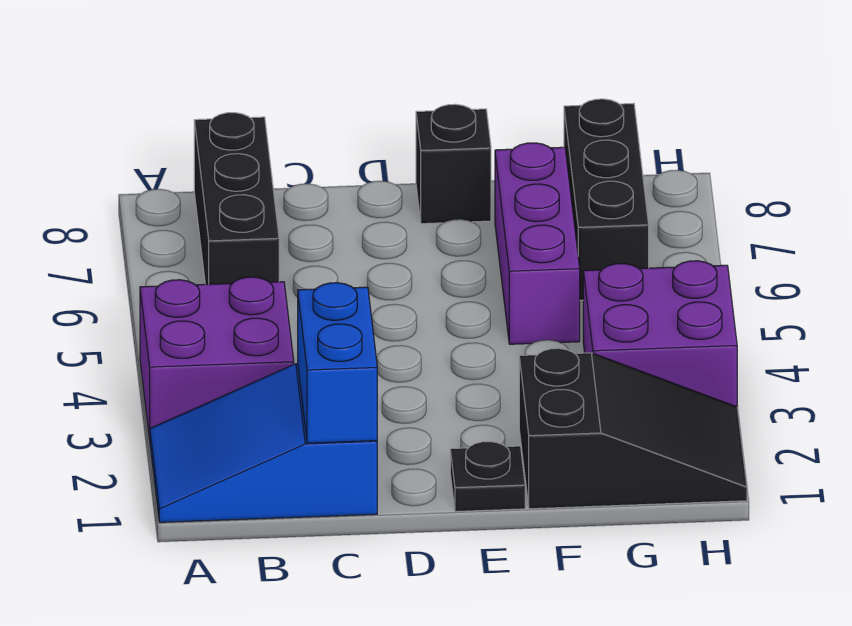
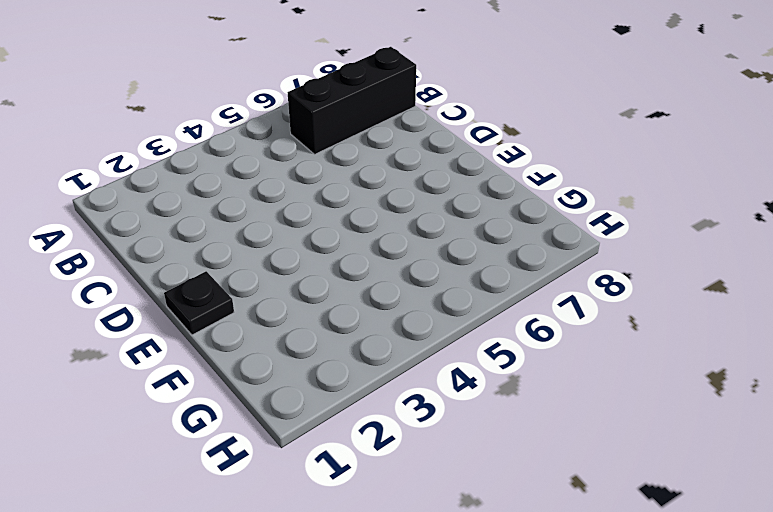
none -> blue 2x3 slope [150,364,377,522]
none -> purple 2x2 brick [140,277,294,439]

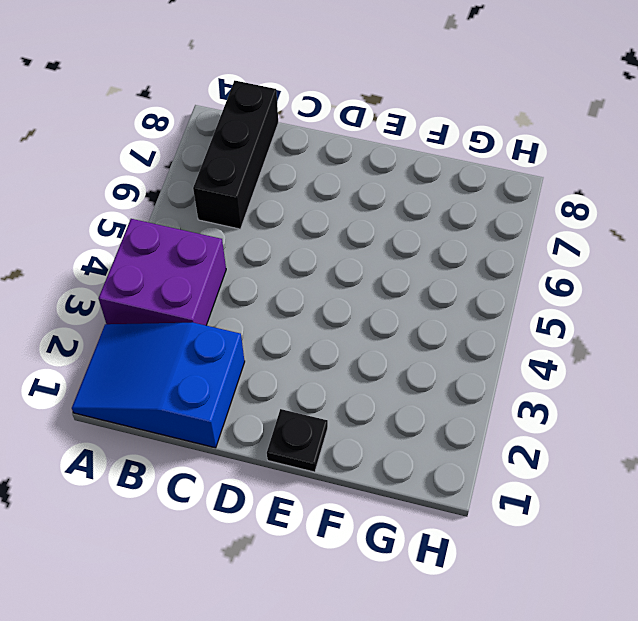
none -> black 1x1 brick [416,104,491,224]
none -> black 2x3 slope [519,348,747,509]

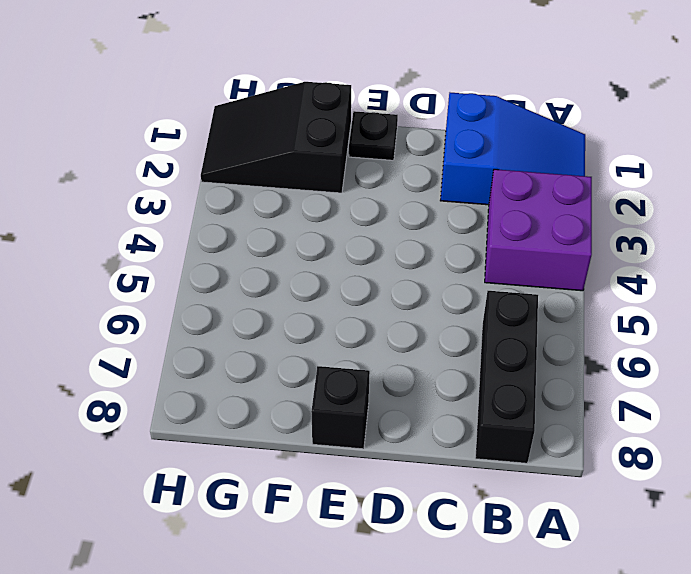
none -> purple 1x3 brick [495,143,580,344]
none -> purple 2x2 brick [583,261,737,407]

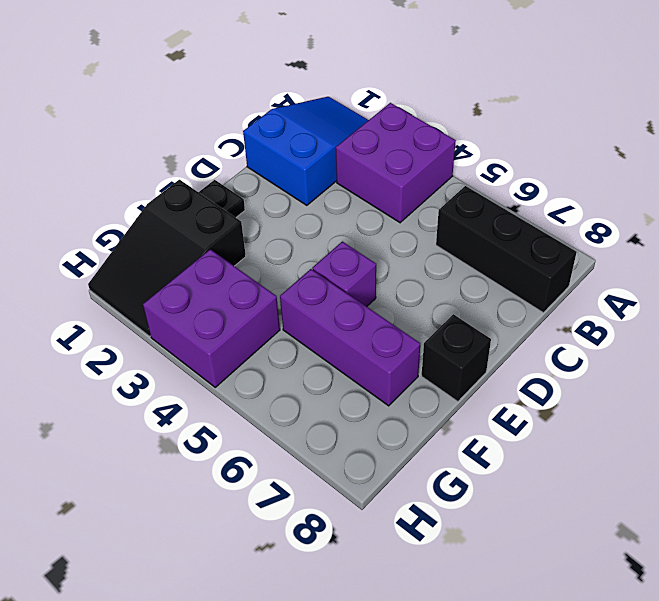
purple 1x1 brick [312,242,376,307] -> none
none -> black 1x3 brick [564,99,649,300]
none -> blue 1x2 brick [298,283,377,443]

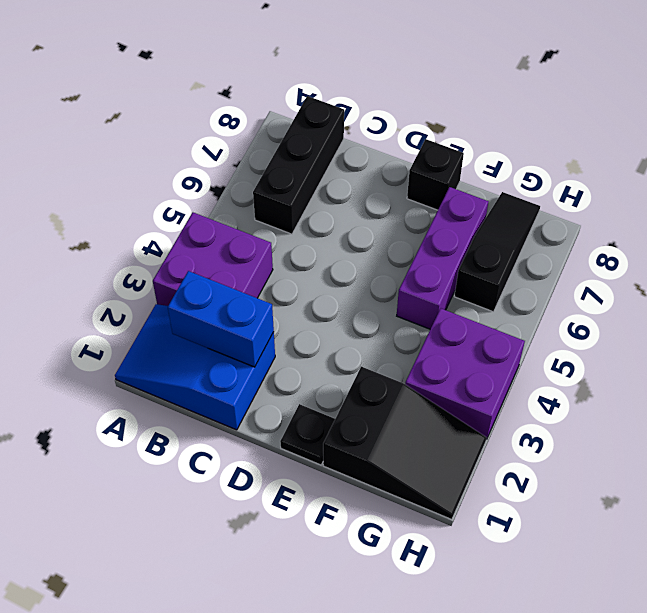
blue 1x2 brick [168,271,274,367] -> blue 1x2 brick turned to [298,283,377,443]
black 1x3 slope [454,192,540,312] -> black 1x3 brick [564,99,649,300]

